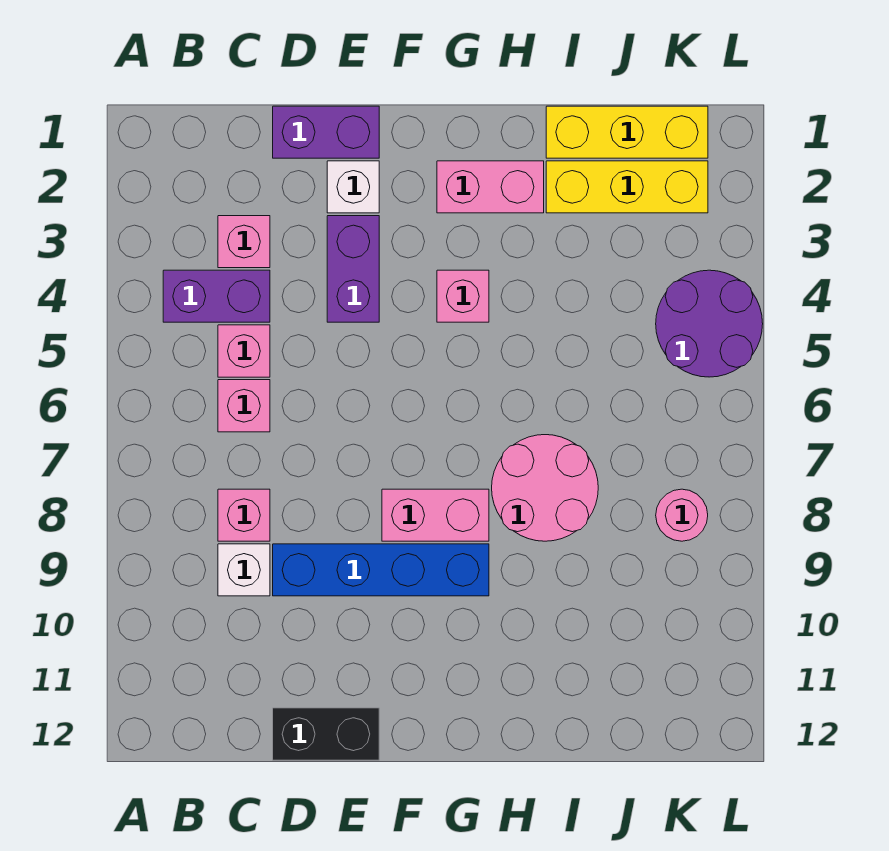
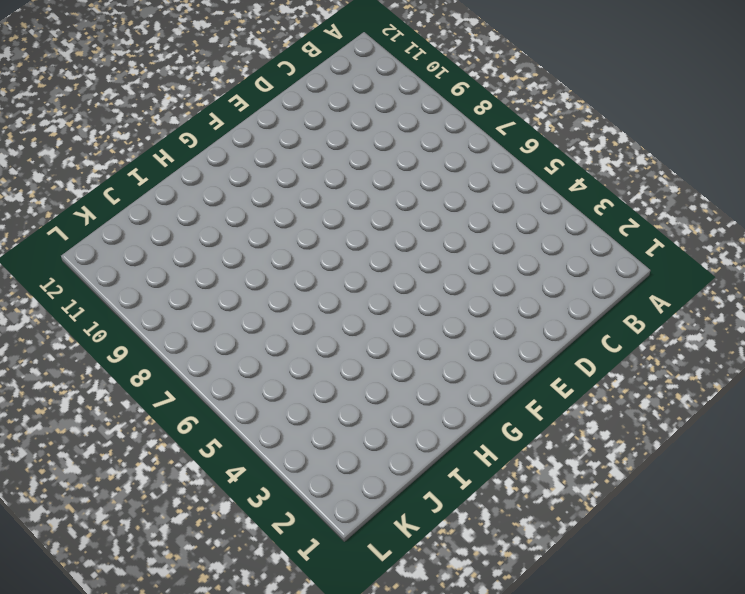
none -> purple 1x2 brick [163,270,270,322]
none -> pink 1x1 brick [218,216,270,268]
none -> pink 1x1 brick [218,325,270,377]

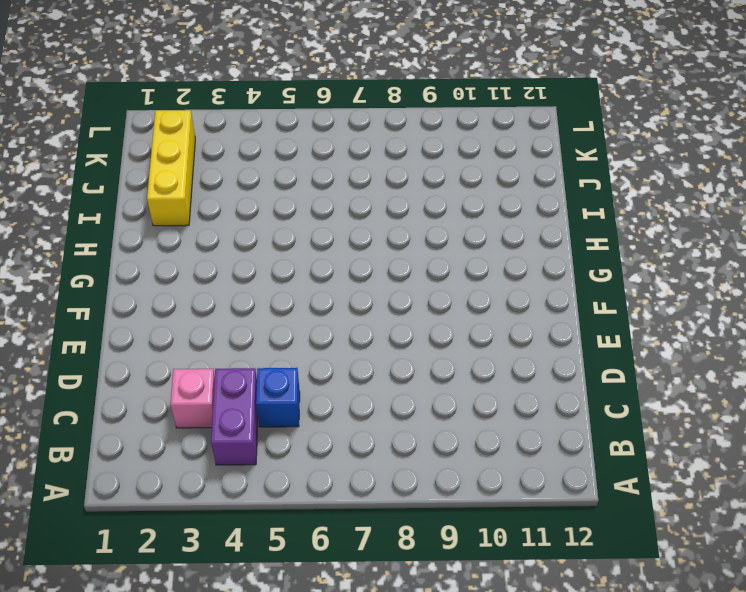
blue 1x1 brick [256,368,300,427] -> pink 1x1 brick [218,325,270,377]
none -> pink 1x1 brick [218,380,270,432]
none -> pink 1x1 brick [218,489,270,541]
none -> white 1x1 brick [218,544,270,596]

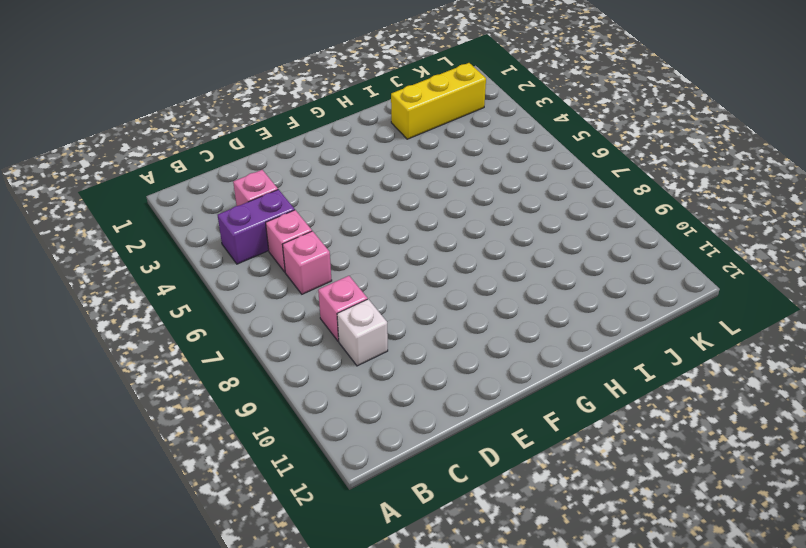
none -> purple 1x2 brick [273,106,379,158]
none -> blue 1x4 brick [273,544,489,596]
none -> black 1x2 brick [273,708,379,760]

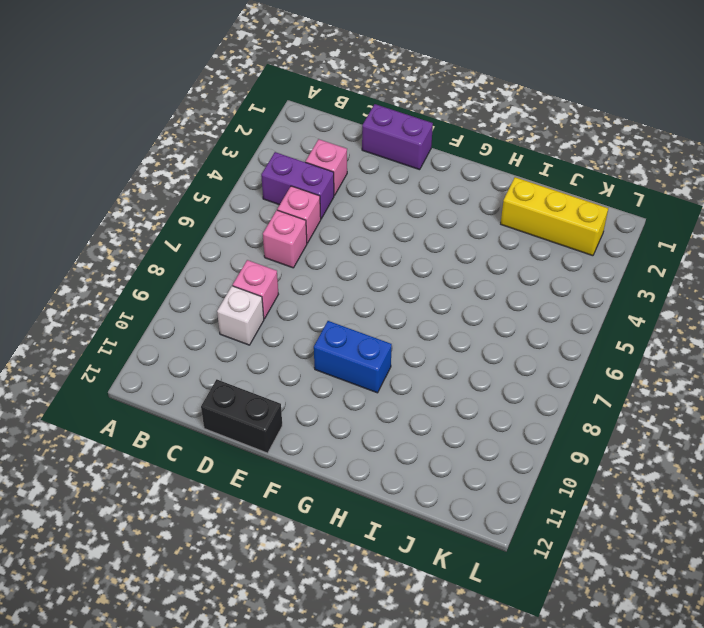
blue 1x2 brick [314,321,392,393] -> blue 1x4 brick [273,544,489,596]
none -> white 1x1 brick [327,161,379,213]
none -> purple 1x2 brick [327,216,379,322]
none -> pink 1x2 brick [382,489,489,541]

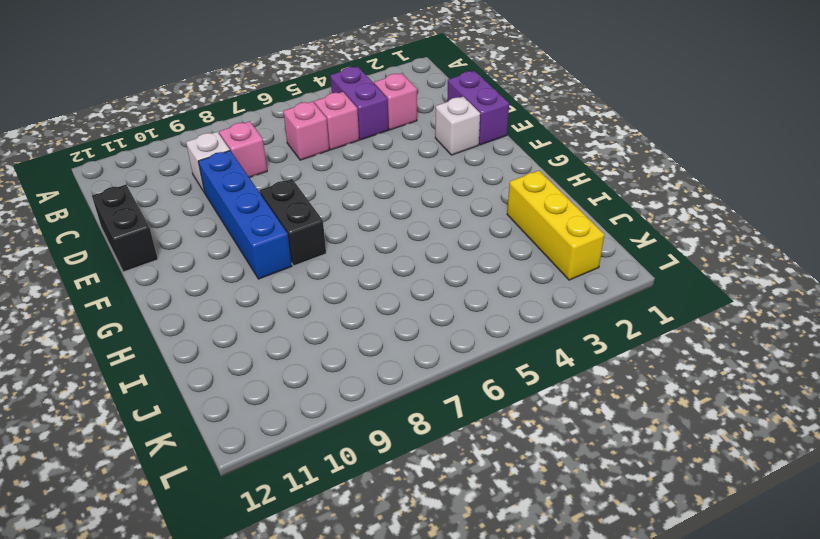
black 1x2 brick [260,179,326,266] -> pink 1x2 brick [382,489,489,541]
none -> purple 1x2 brick [327,216,379,322]
none -> pink 1x2 brick [437,161,544,213]
none -> pink 1x1 brick [437,270,489,322]

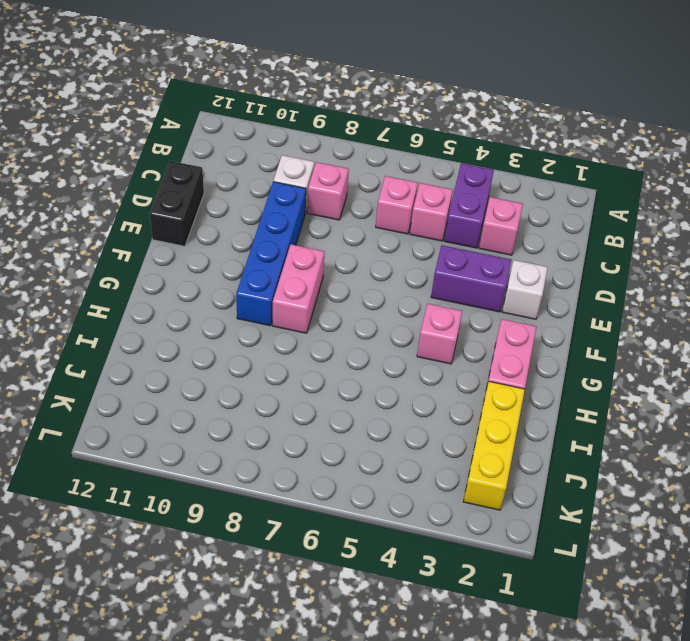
none -> purple 1x2 brick [273,106,379,158]
none -> pink 2x2 round brick [492,435,598,541]
none -> yellow 1x3 brick [546,106,708,158]

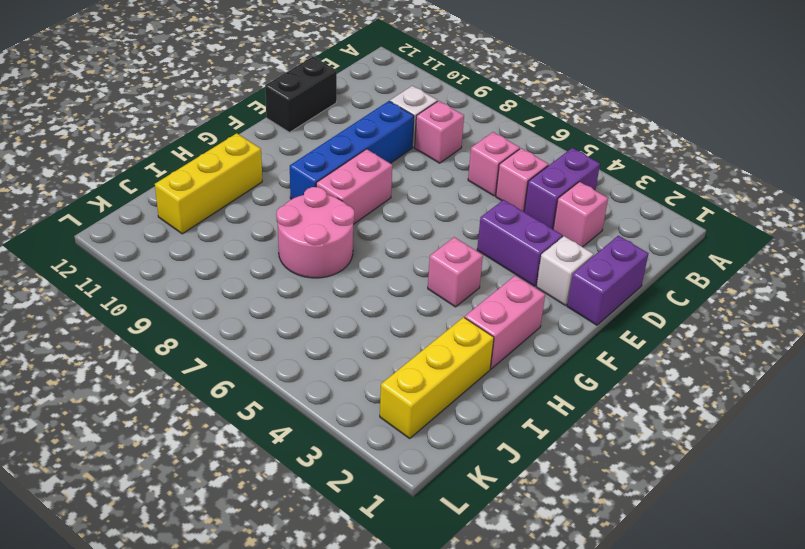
yellow 1x3 brick [155,133,262,234] -> yellow 1x3 brick moved to [546,106,708,158]
none -> purple 2x2 round brick [656,270,763,377]
none -> pink 1x1 round brick [656,489,708,541]

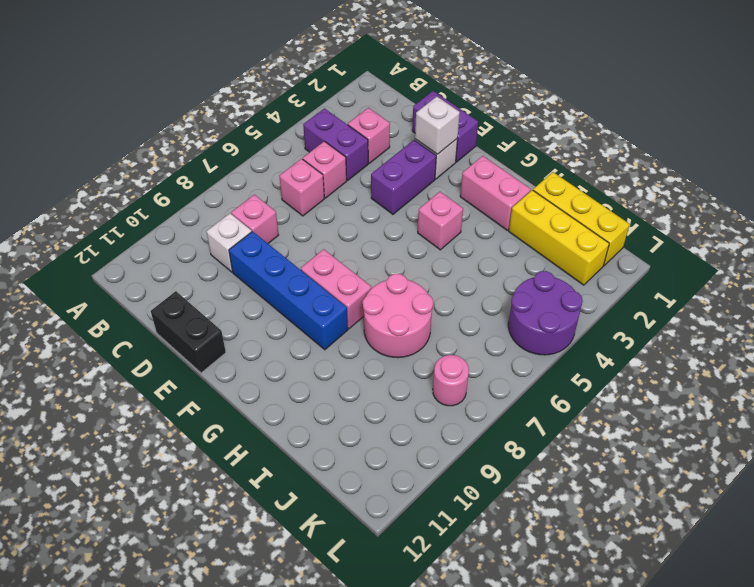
white 1x1 brick [415,97,460,154] -> none

